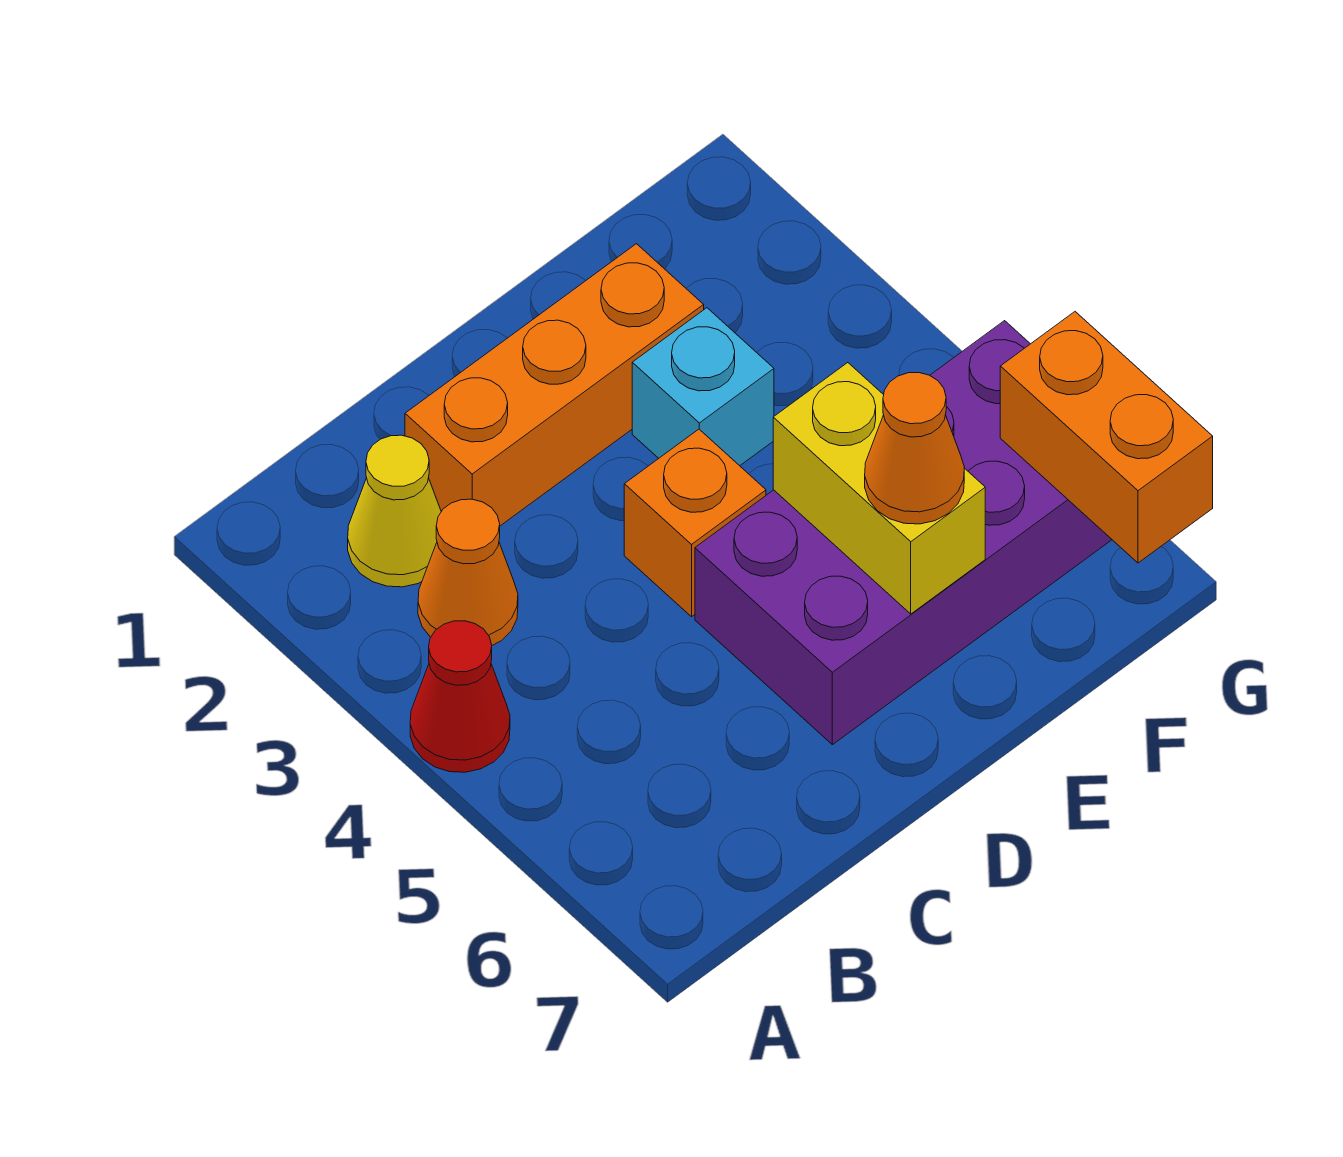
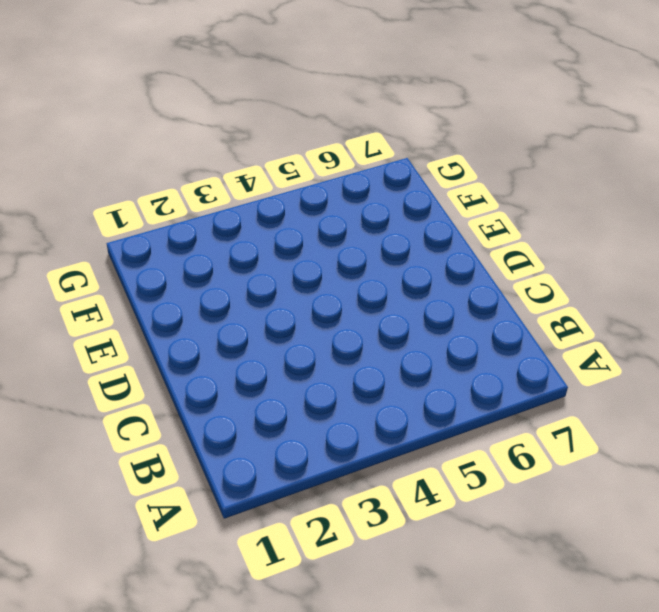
none -> red 1x1 cone [410,621,510,772]
none -> yellow 1x1 cone [348,435,441,587]

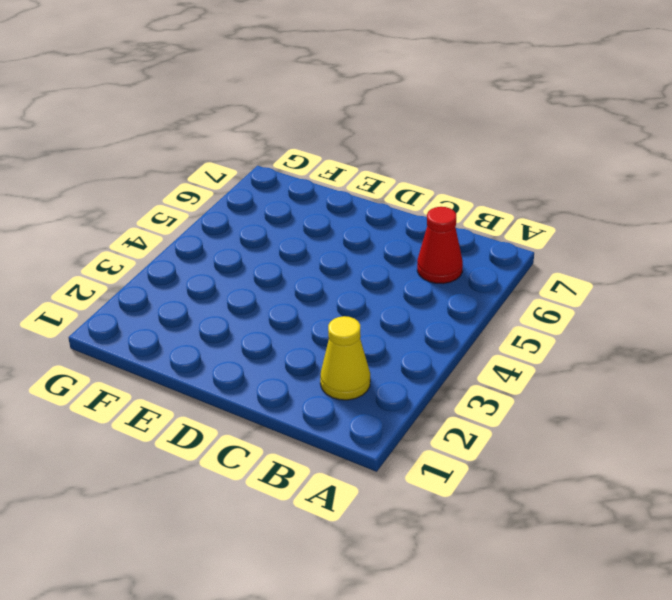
red 1x1 cone [417,207,463,284] -> red 1x1 cone moved to [410,621,510,772]
none -> orange 1x1 cone [418,499,518,645]
none -> orange 1x3 brick [405,244,704,526]

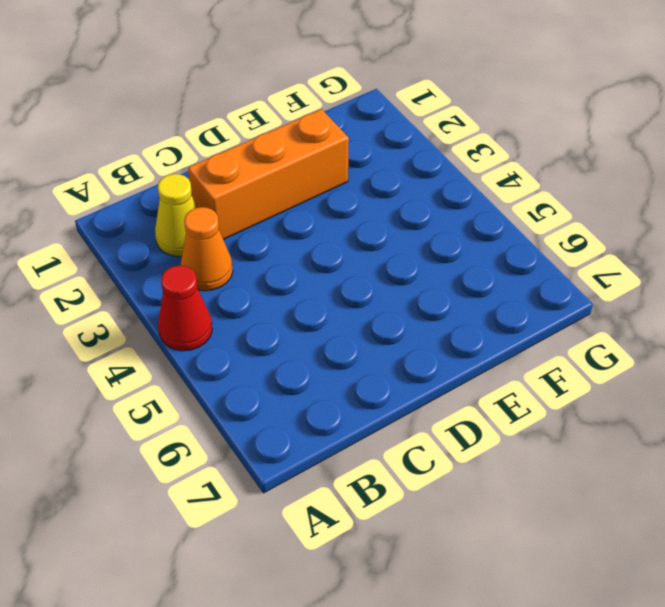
none -> orange 1x1 brick [624,429,766,617]
none -> purple 2x4 brick [695,321,1112,745]

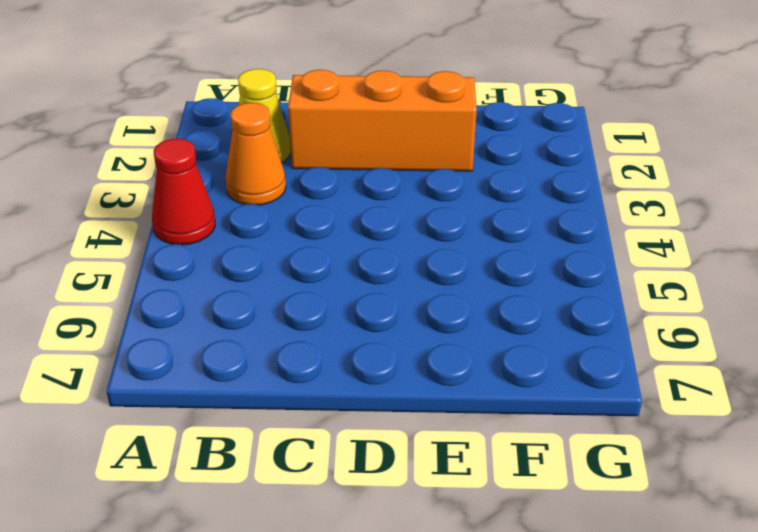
none -> orange 1x1 brick [624,429,766,617]
none -> purple 2x4 brick [695,321,1112,745]

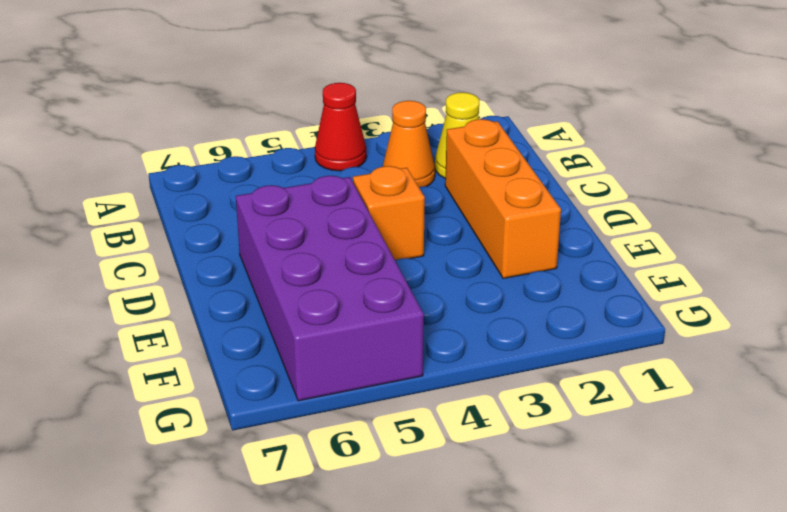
none -> cyan 1x1 brick [632,308,774,466]
none -> yellow 1x2 brick [773,363,985,614]

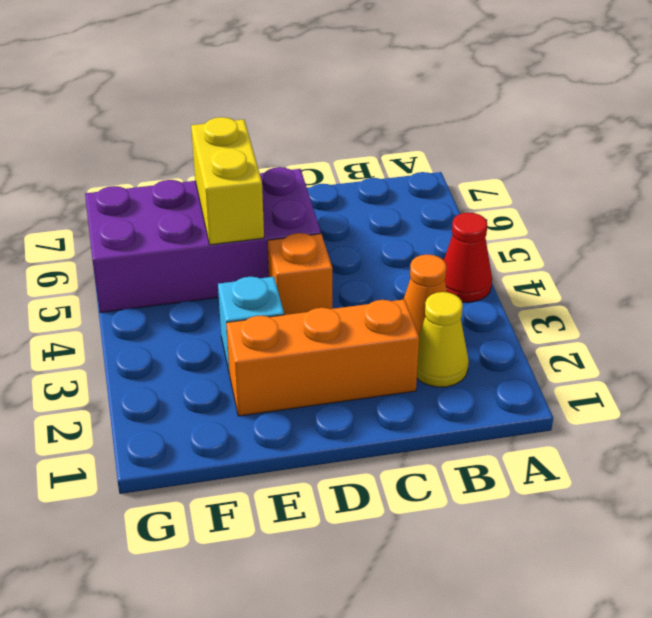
none -> orange 1x2 brick [1000,312,1213,563]
none -> orange 1x1 cone [865,373,964,524]

